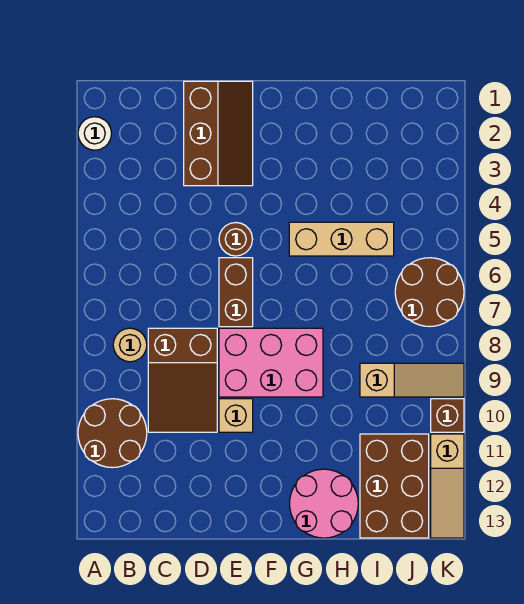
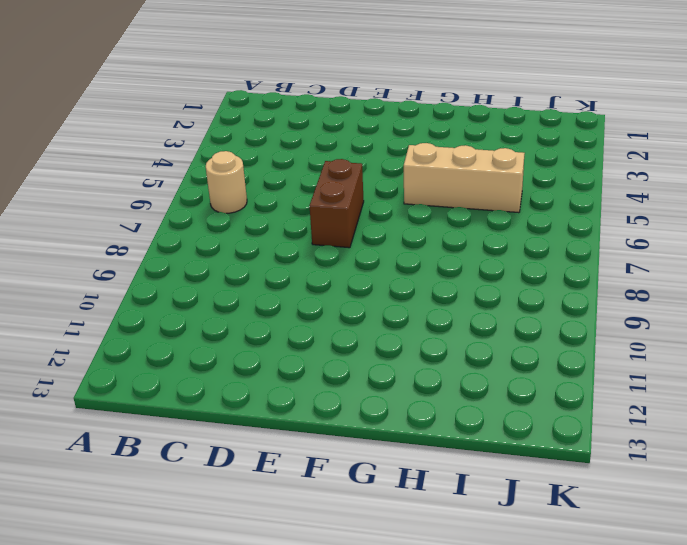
tan 1x1 round brick [206,151,247,213] -> tan 1x1 round brick moved to [113,328,147,362]
none -> white 1x1 round brick [78,117,111,150]
none -> brown 2x2 round brick [78,399,147,468]
none -> brown 2x3 slope [148,328,217,432]

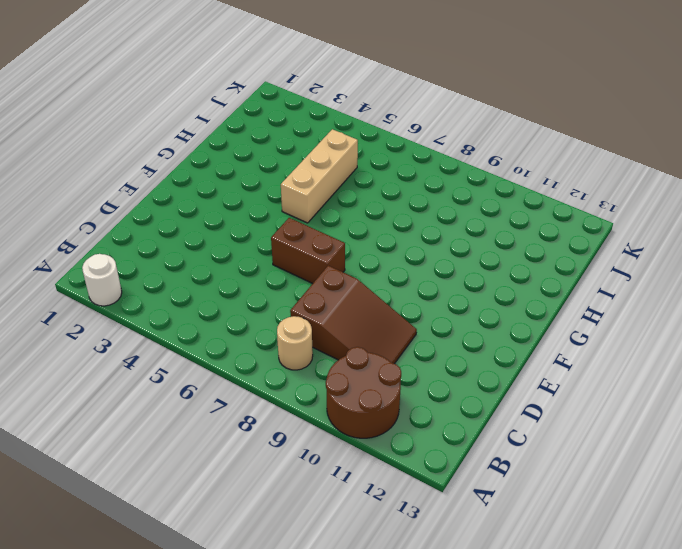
none -> brown 2x3 slope [184,81,253,186]
none -> brown 1x1 round brick [219,223,253,256]
none -> pink 2x3 brick [219,328,323,397]

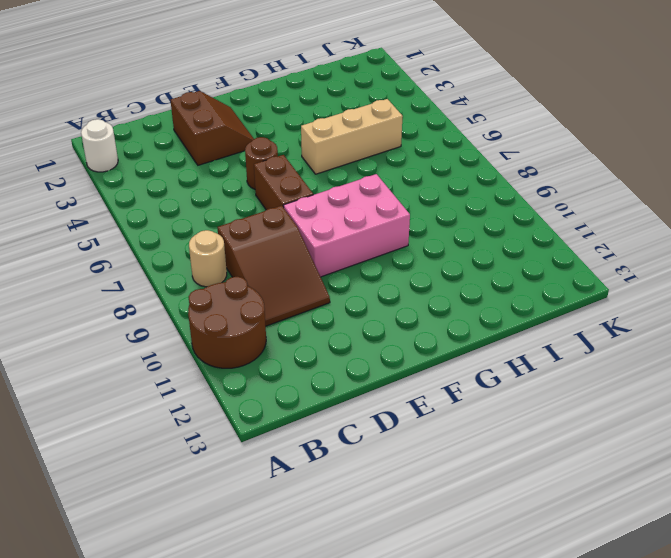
brown 2x2 slope [170,91,254,165] -> brown 2x3 slope [184,81,253,186]
none -> tan 1x1 brick [219,399,253,432]
none -> pink 2x2 round brick [290,469,358,538]
none -> tan 1x3 slope [360,363,464,397]

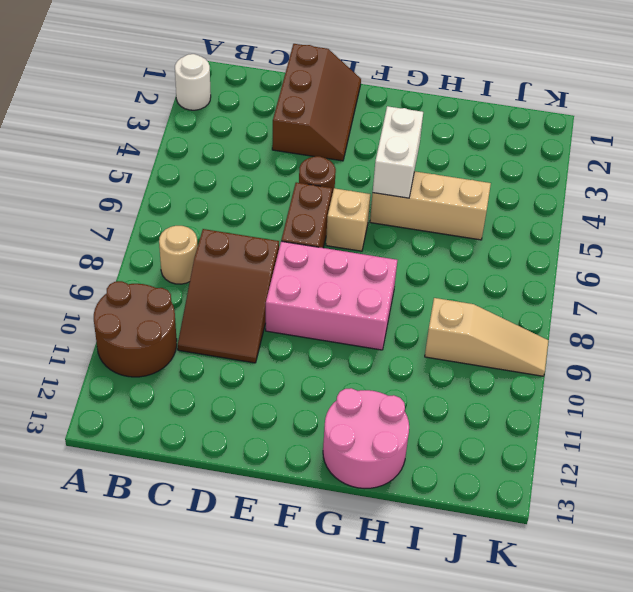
tan 1x1 brick [326,188,370,251] -> tan 1x1 brick moved to [219,399,253,432]
white 1x2 brick [373,106,423,198] -> none
none -> brown 2x3 brick [360,434,429,538]
none -> brown 2x2 round brick [395,258,464,327]
none -> brown 1x1 brick [431,399,464,432]

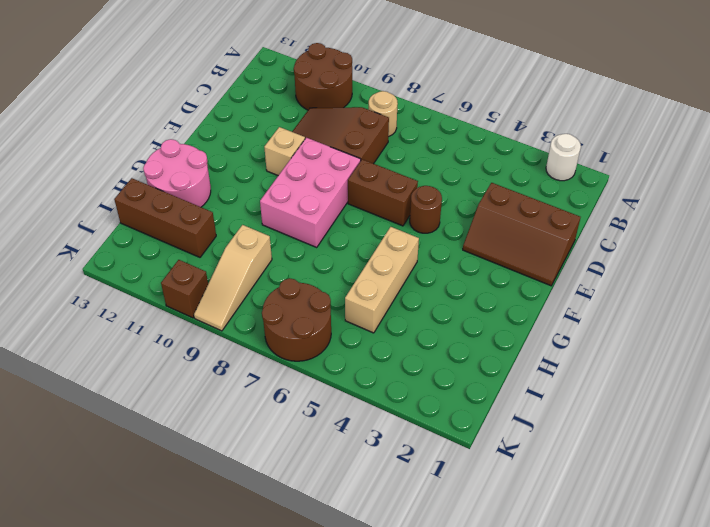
brown 1x3 brick [114,178,216,257] -> brown 2x3 brick [360,434,429,538]
none -> tan 1x3 slope [431,434,464,538]

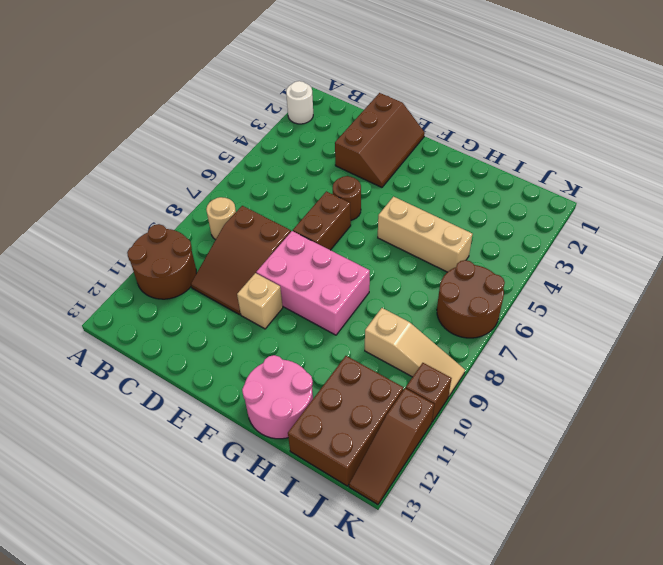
brown 1x3 slope [349,388,434,505] -> tan 1x3 slope [431,434,464,538]

